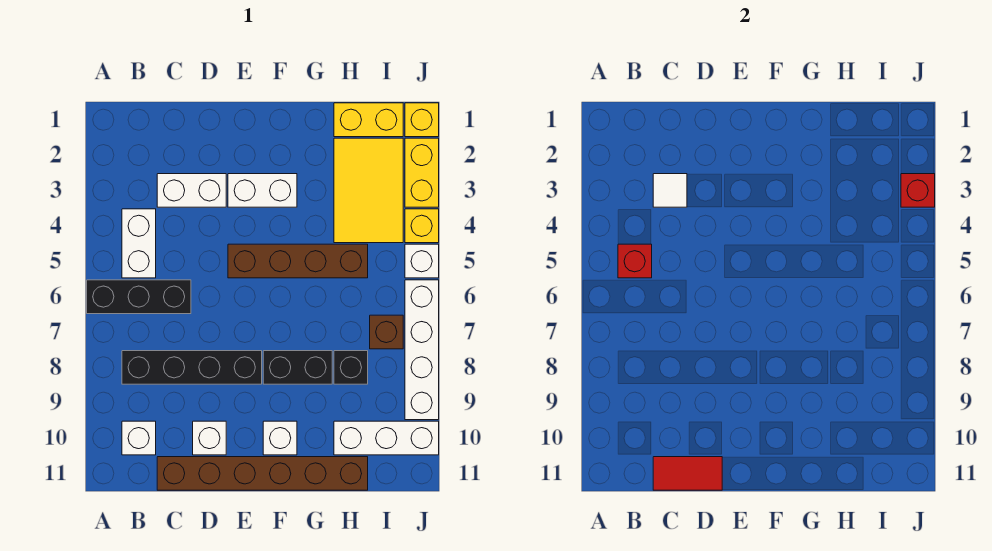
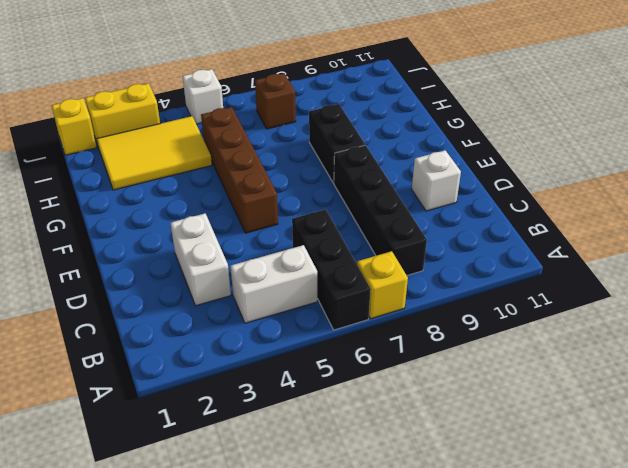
yellow 1x1 brick [357,251,408,319] -> yellow 1x1 brick moved to [405,209,439,243]
none -> white 1x1 brick [122,421,156,455]
none -> brown 1x6 brick [157,457,368,490]
none -> white 1x2 brick [228,174,297,207]

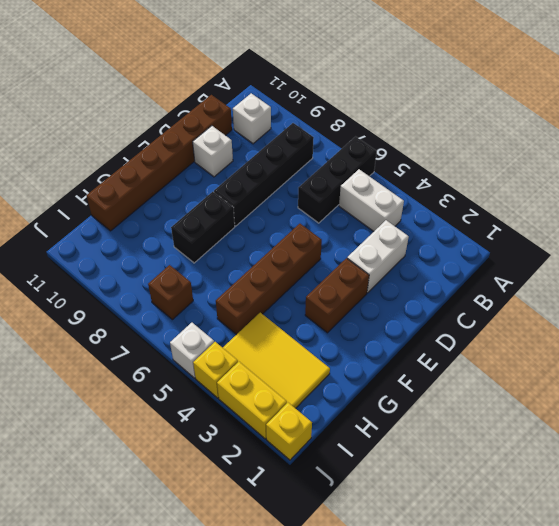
brown 1x2 brick [305,258,369,333] -> white 1x2 brick [228,174,297,207]
none -> white 1x1 brick [263,421,297,455]
none -> yellow 1x2 brick [334,103,403,137]
none -> black 1x1 brick [334,351,368,384]

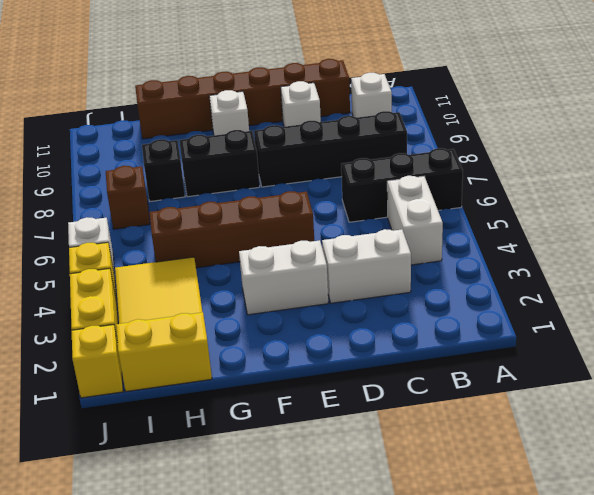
none -> white 1x3 brick [334,421,439,455]
none -> white 1x4 brick [405,280,439,420]
none -> red 1x1 brick [618,244,652,278]

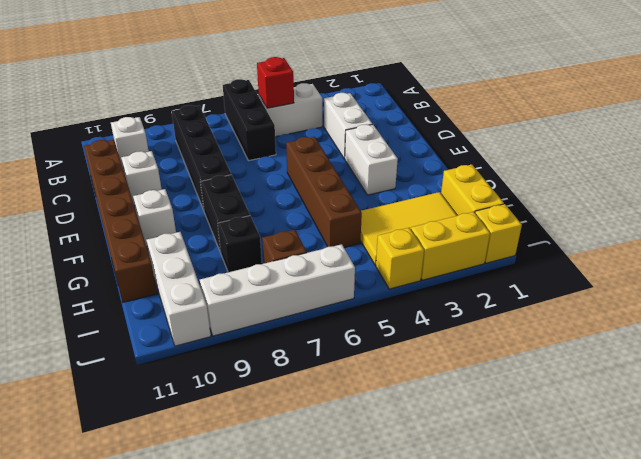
none -> white 1x1 brick [405,244,439,278]
none -> white 1x1 tile [653,174,687,207]
none -> red 1x2 tile [653,457,722,490]

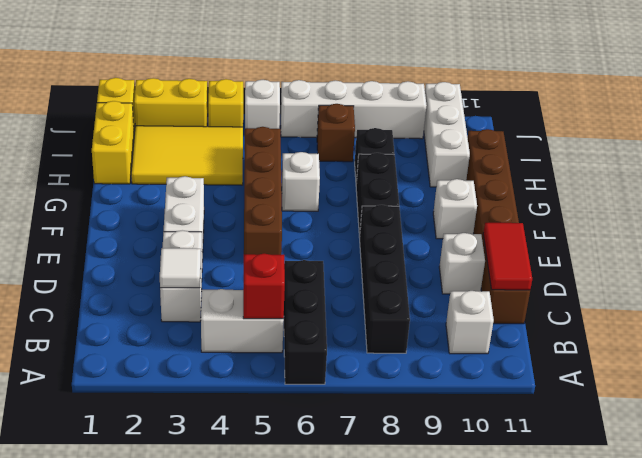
white 1x1 brick [282,152,320,211] -> none
none -> red 1x1 brick [901,174,935,207]

